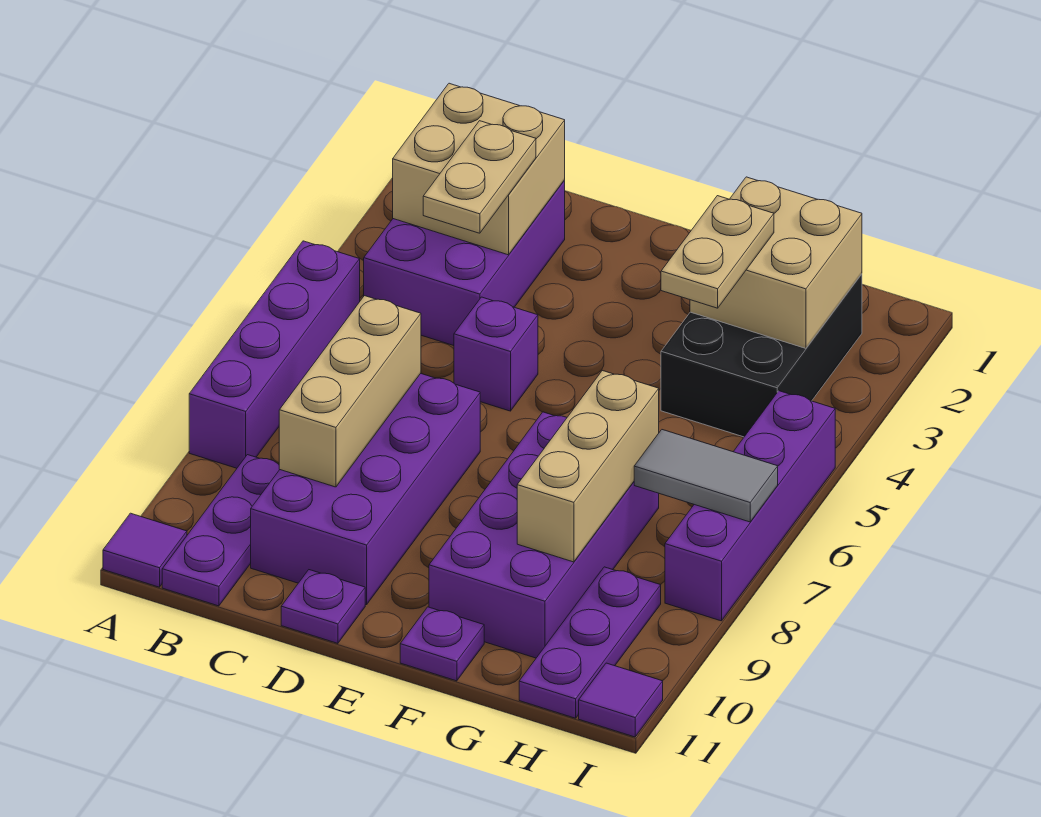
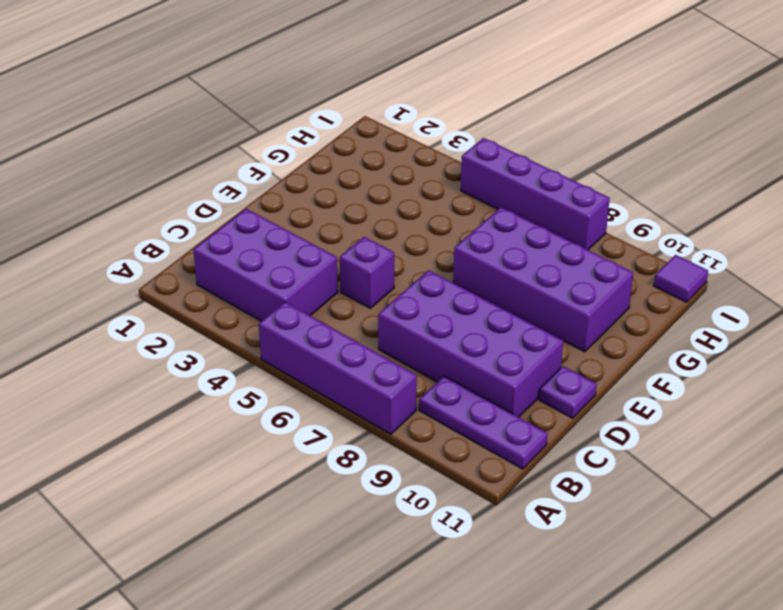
none -> purple 1x1 tile [103,513,187,587]
none -> purple 1x1 plate [400,607,484,681]
none -> black 2x3 brick [661,274,862,437]

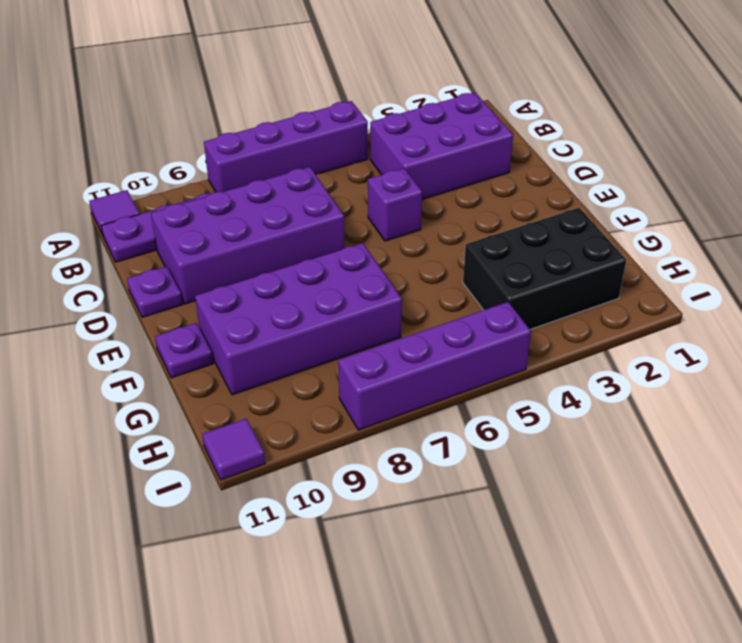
none -> purple 1x3 plate [519,567,661,718]
none -> tan 2x2 brick [393,83,565,255]
none -> tan 1x3 brick [279,296,421,487]

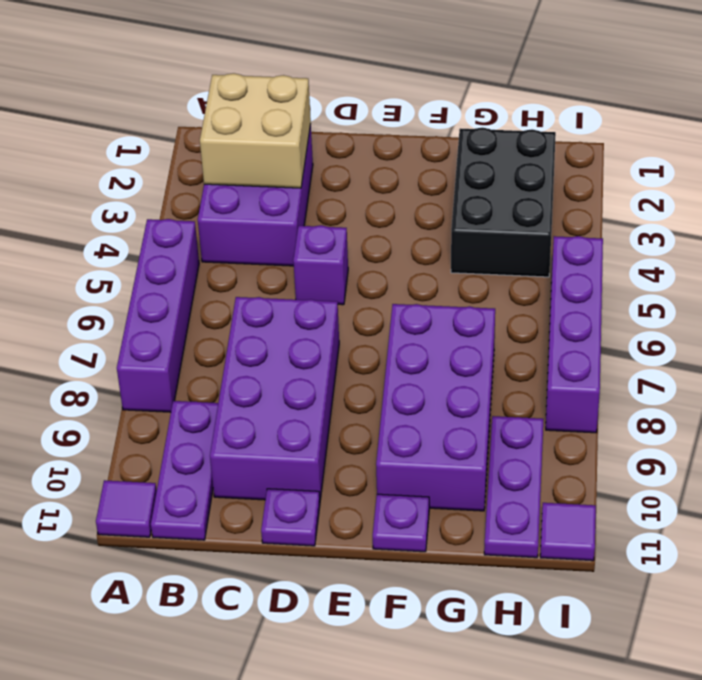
none -> tan 1x3 brick [279,296,421,487]
none -> tan 2x2 brick [690,177,862,348]
none -> tan 1x3 brick [517,371,659,562]

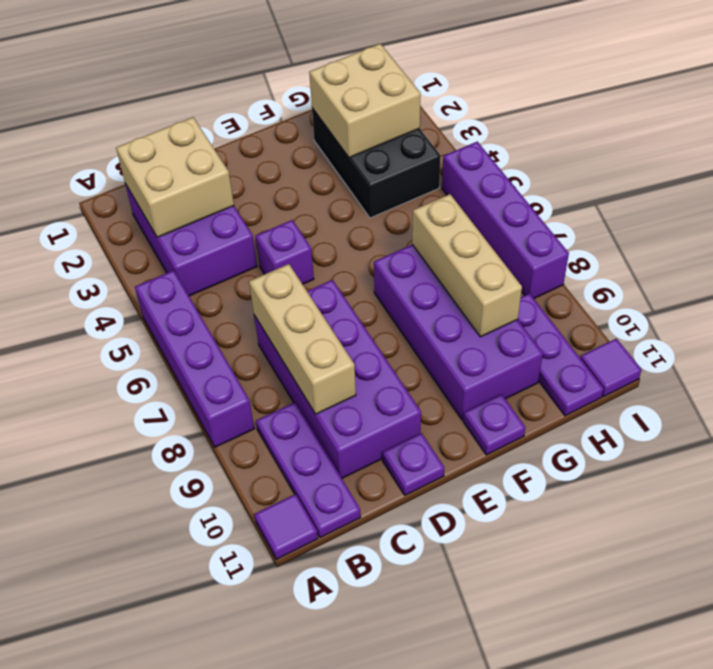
none -> grey 1x2 tile [634,430,778,522]
none -> tan 1x2 plate [423,121,536,233]
none -> tan 1x2 plate [661,196,774,308]

